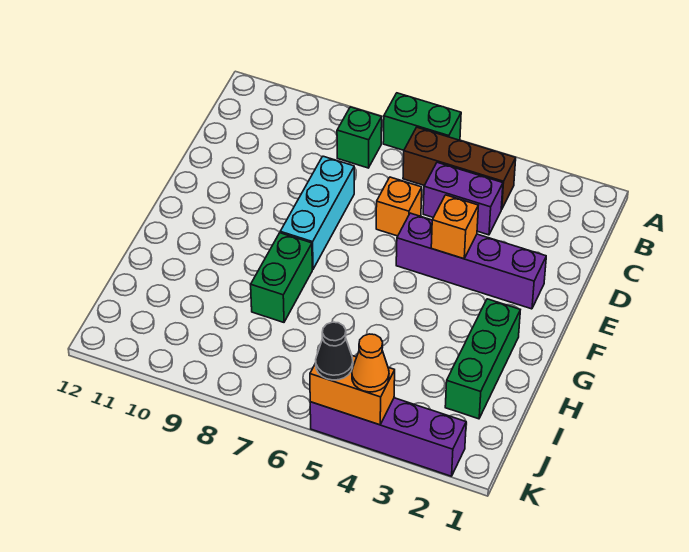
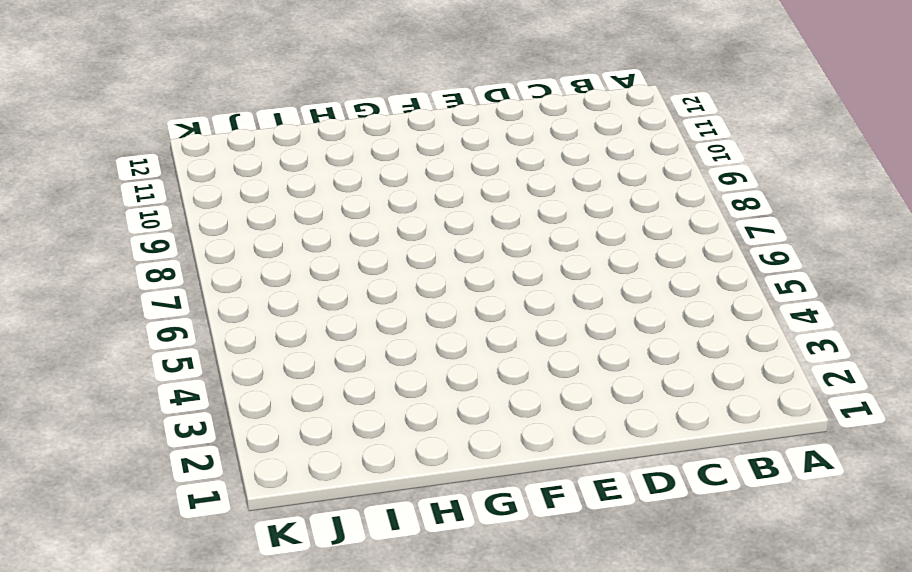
none -> green 1x2 brick [383,93,461,150]
none -> brown 1x3 brick [403,127,516,210]
none -> green 1x1 brick [337,107,382,168]

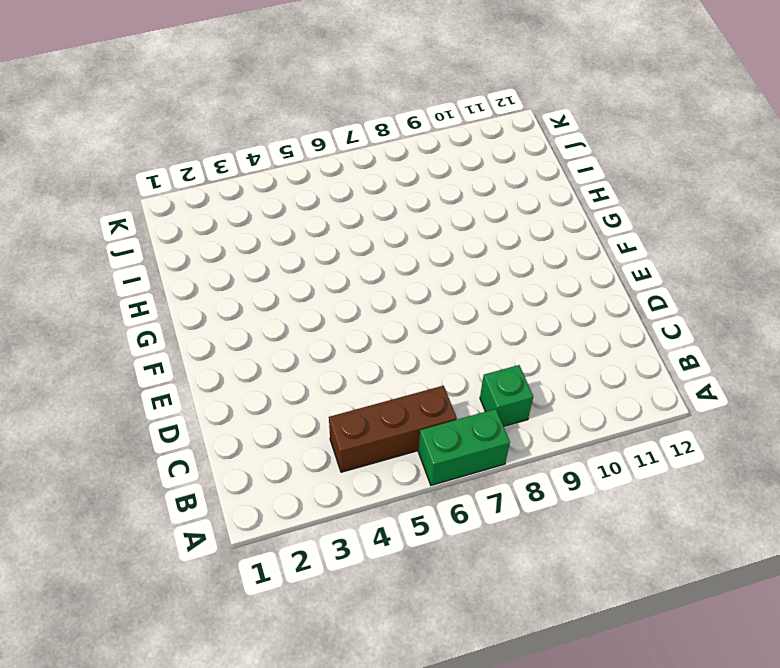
none -> purple 1x2 brick [423,162,503,235]
none -> orange 1x1 brick [376,177,422,236]
none -> cyan 1x3 brick [280,156,354,270]

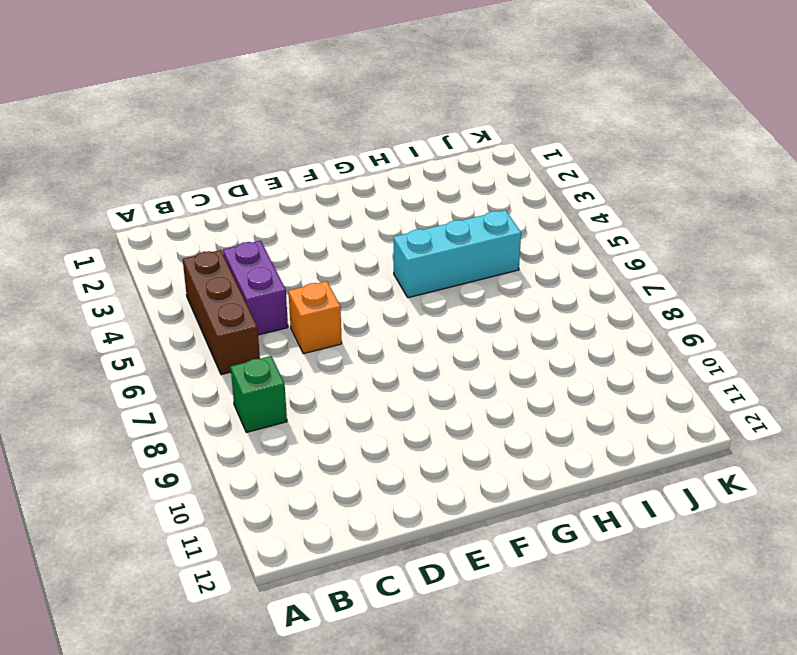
cyan 1x3 brick [394,210,521,298] -> cyan 1x3 brick moved to [280,156,354,270]
none -> green 1x2 brick [383,93,461,150]
none -> purple 1x4 brick [396,213,546,309]
none -> green 1x3 brick [445,299,520,419]

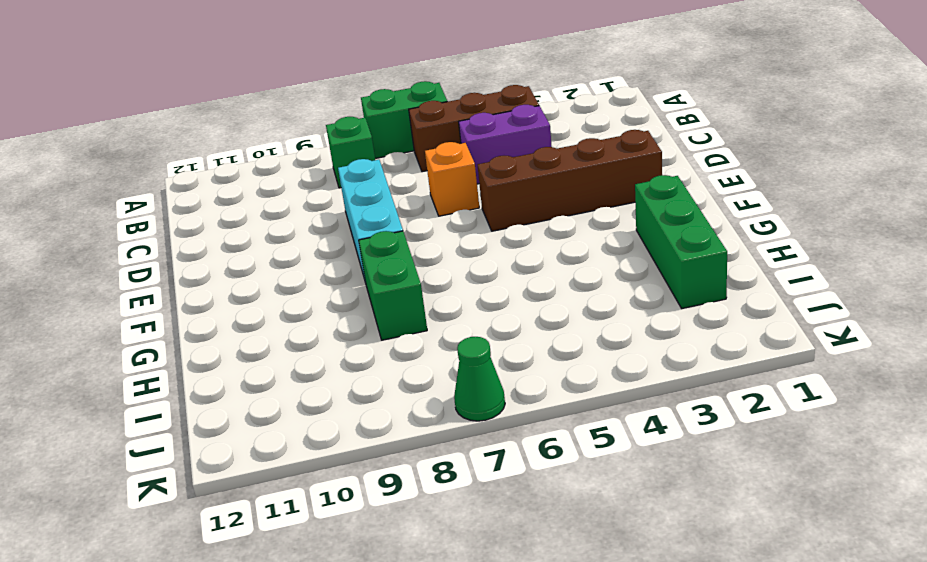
brown 1x4 brick [478,130,662,231] -> purple 1x4 brick [396,213,546,309]
green 1x1 cone [454,337,505,421] -> none
none -> purple 1x4 brick [310,398,466,476]
none -> orange 1x1 brick [431,195,478,259]
none -> orange 1x2 brick [310,356,395,425]

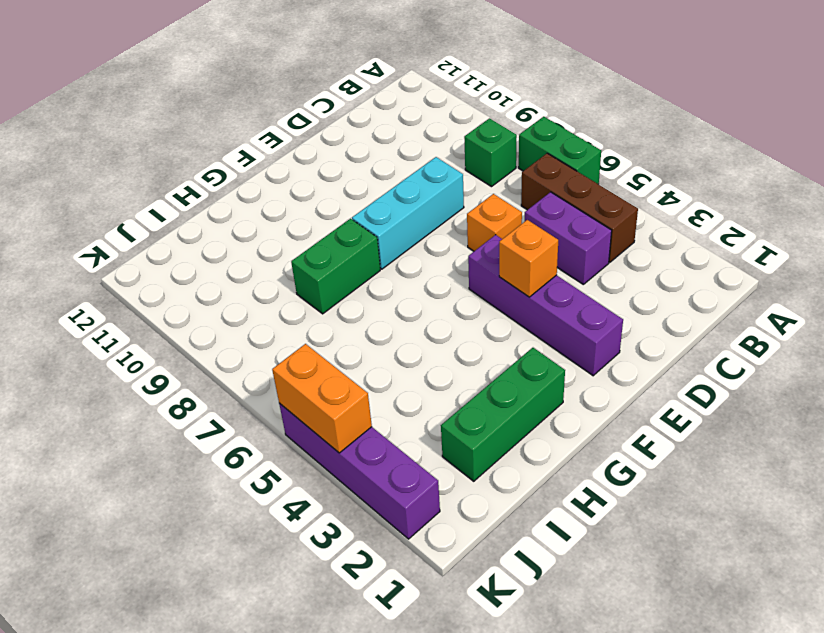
none -> orange 1x1 cone [352,334,389,392]
none -> black 1x1 cone [316,322,353,380]

